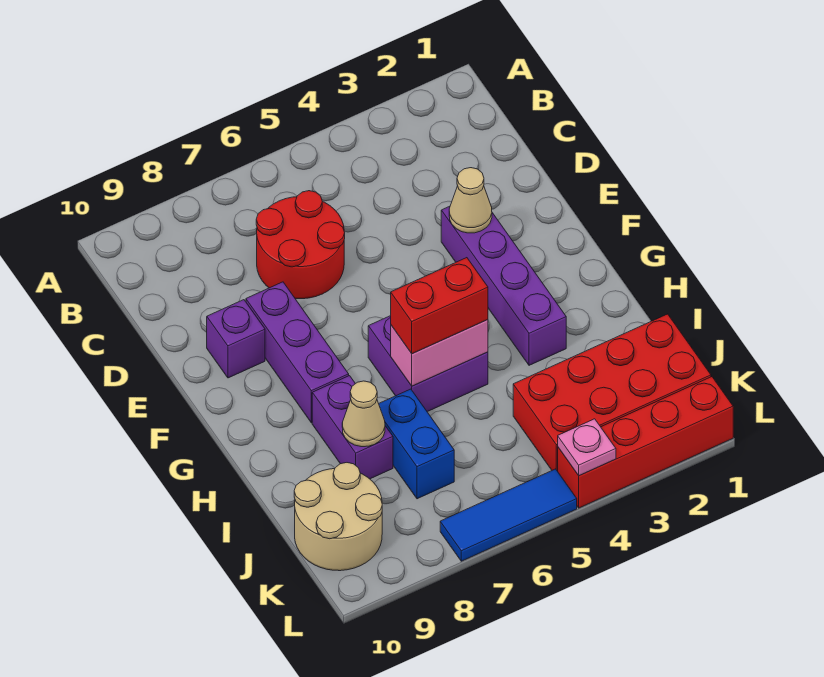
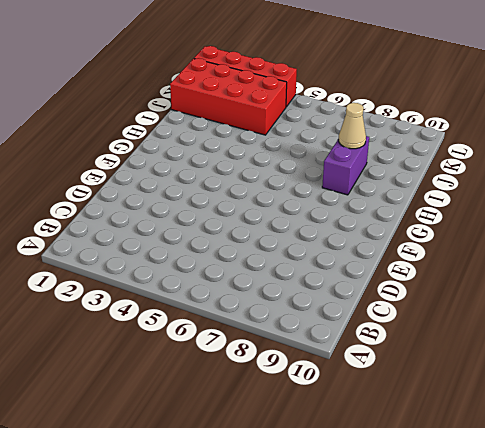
none -> red 2x2 round brick [256,191,345,299]
none -> purple 1x4 brick [441,206,566,365]
none -> purple 1x3 brick [246,282,349,423]

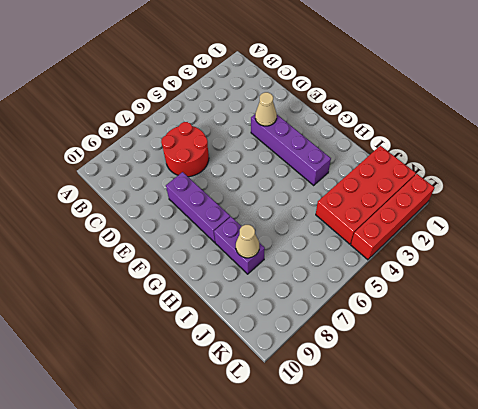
none -> purple 1x1 brick [207,300,265,378]
none -> purple 2x2 brick [368,316,488,412]
none -> blue 1x2 brick [379,389,454,499]

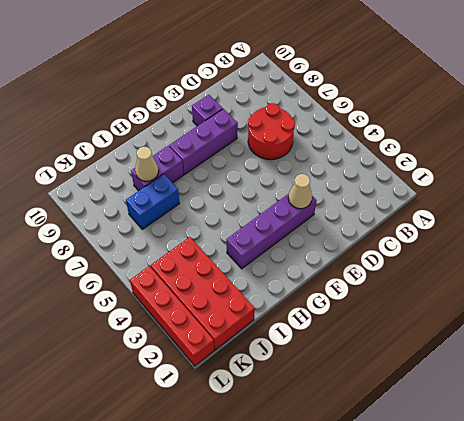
none -> purple 2x2 brick [368,316,488,412]
none -> tan 2x2 round brick [294,463,382,571]
none -> blue 1x3 tile [440,469,577,561]

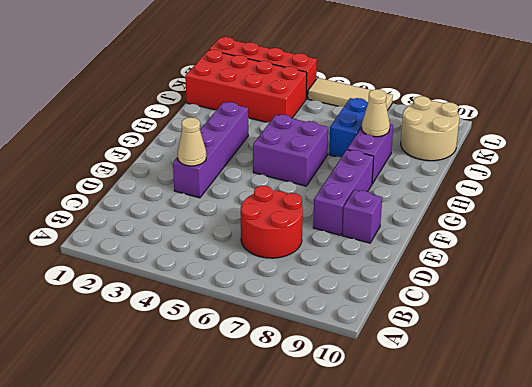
tan 1x3 tile [308,78,393,111] -> blue 1x3 tile [440,469,577,561]
none -> pink 1x2 brick [391,320,488,386]
none -> pink 1x1 plate [558,419,616,476]
none -> red 1x2 brick [391,258,488,354]

